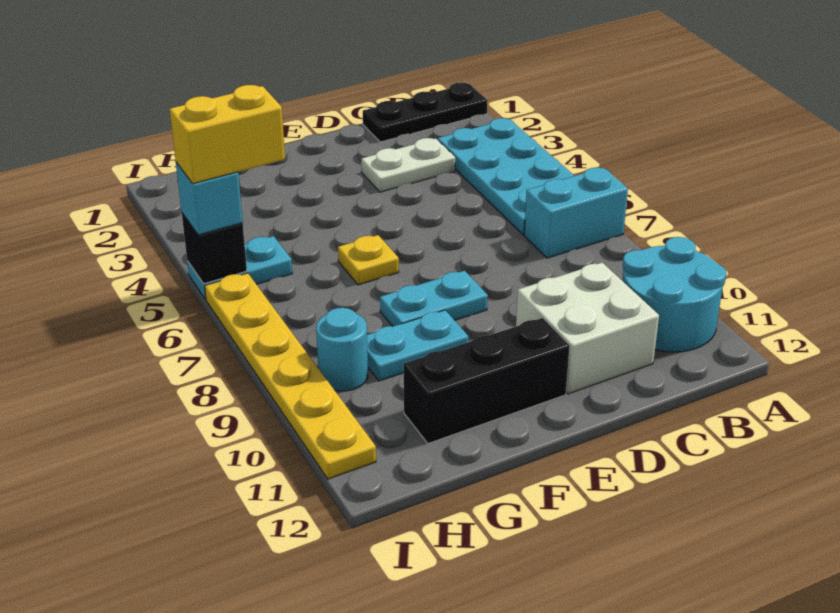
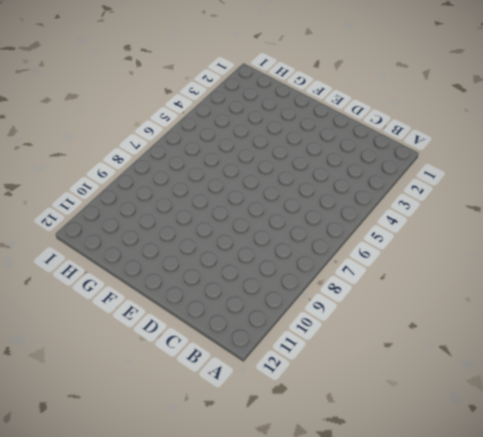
none -> black 1x3 plate [363,83,488,142]
none -> cyan 2x4 plate [438,118,574,235]
none -> cyan 1x2 brick [524,168,628,258]

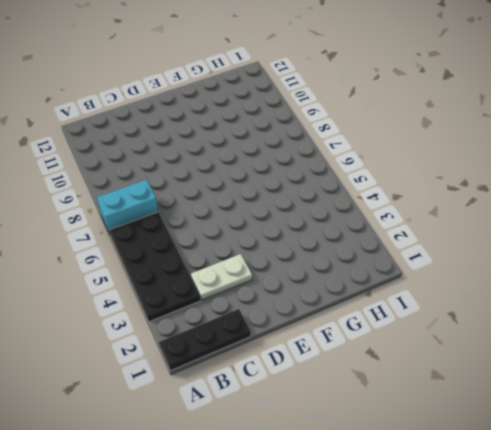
black 2x4 plate [109,212,201,322] -> cyan 2x4 plate [438,118,574,235]
none -> cyan 2x2 round brick [622,237,726,352]
none -> white 2x2 brick [516,263,659,394]
none -> cyan 1x2 plate [380,271,488,327]

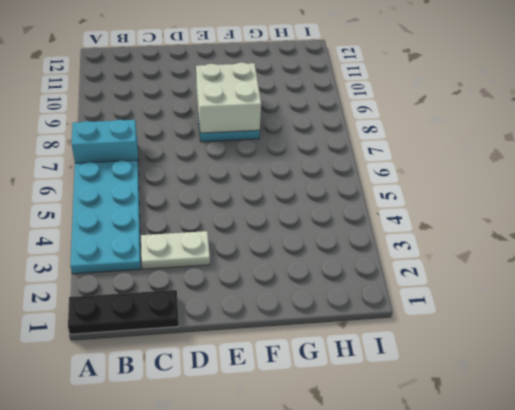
white 2x2 brick [196,62,261,133] -> white 2x2 brick moved to [516,263,659,394]
none -> cyan 2x2 round brick [622,237,726,352]
none -> black 1x3 brick [403,318,570,444]
none -> yellow 1x1 plate [338,235,399,285]

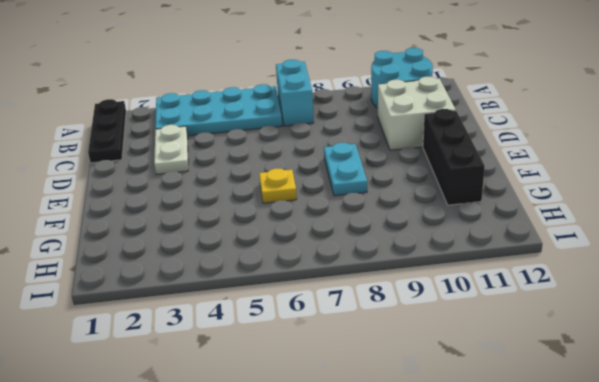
none -> cyan 1x2 plate [367,310,468,381]
none -> cyan 1x2 plate [187,236,292,299]
none -> cyan 1x1 round brick [316,308,368,391]

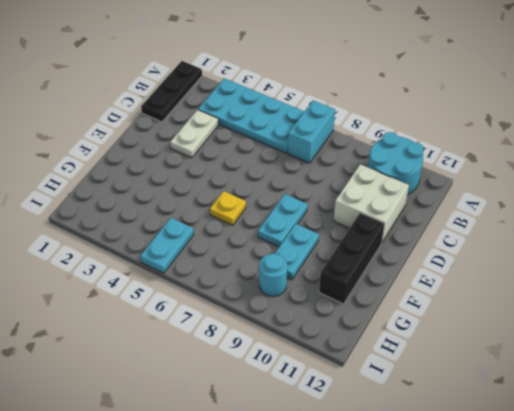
none -> yellow 1x6 plate [205,273,376,479]
none -> black 1x1 brick [182,213,247,284]
none -> cyan 1x1 brick [176,162,243,235]

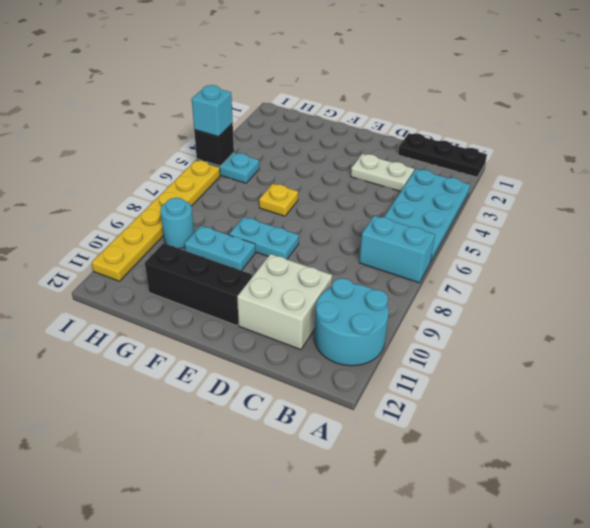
none -> yellow 1x2 brick [170,85,285,184]

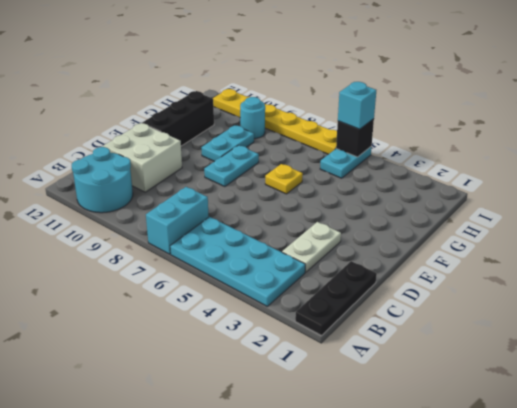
none -> yellow 1x2 brick [170,85,285,184]

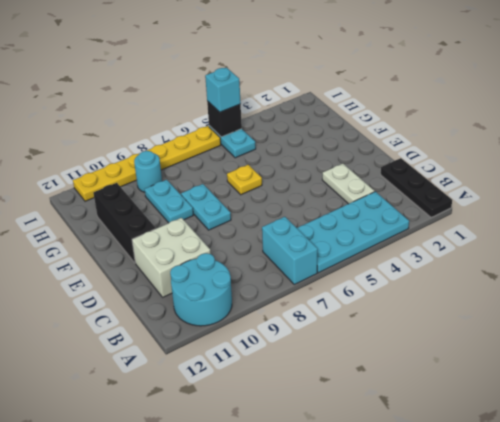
none -> yellow 1x2 brick [170,85,285,184]

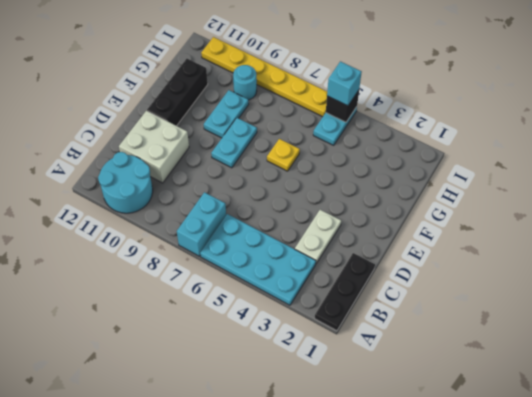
none -> yellow 1x2 brick [170,85,285,184]

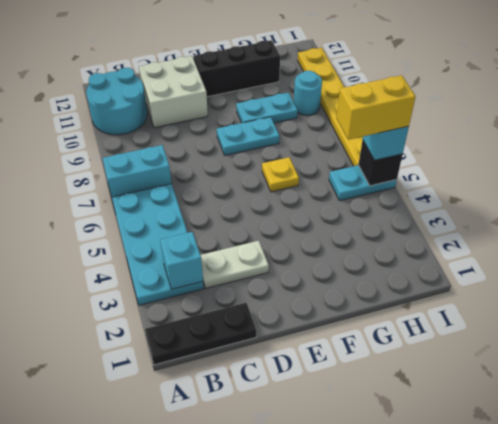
cyan 1x1 brick [160,232,203,289] -> none

